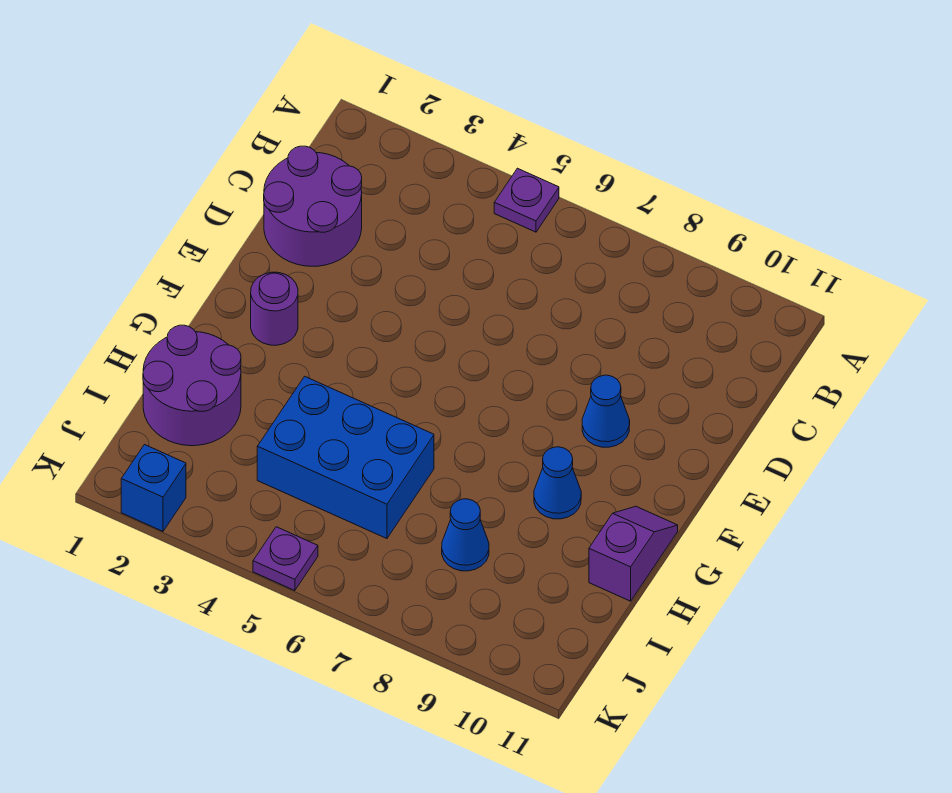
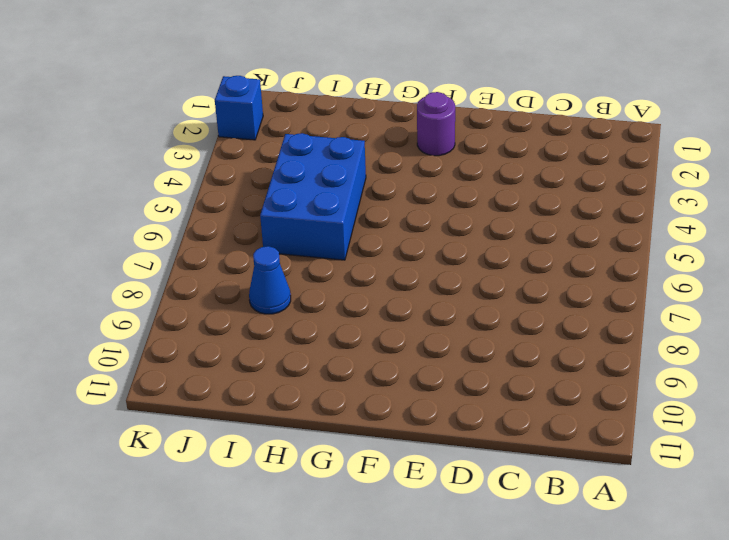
none -> purple 1x1 plate [494,168,559,232]
none -> purple 2x2 round brick [264,146,362,266]

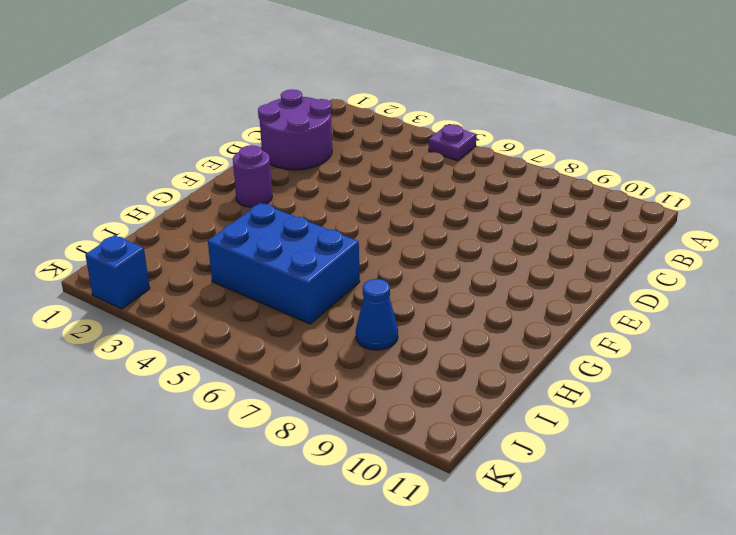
none -> blue 1x1 cone [582,375,630,447]
none -> blue 1x1 cone [534,447,581,519]

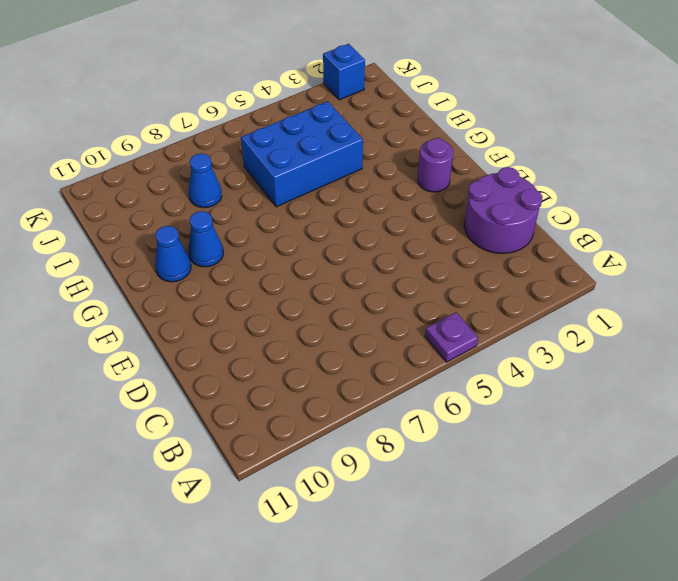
blue 1x1 cone [155,226,191,282] -> blue 1x1 cone moved to [582,375,630,447]
none -> purple 1x2 slope [589,506,678,601]
none -> purple 2x2 round brick [143,325,241,446]

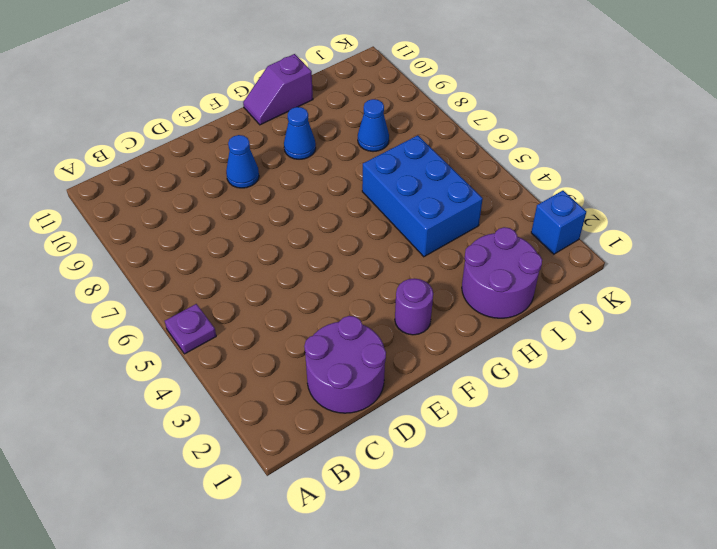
none -> purple 1x1 plate [253,527,318,591]

